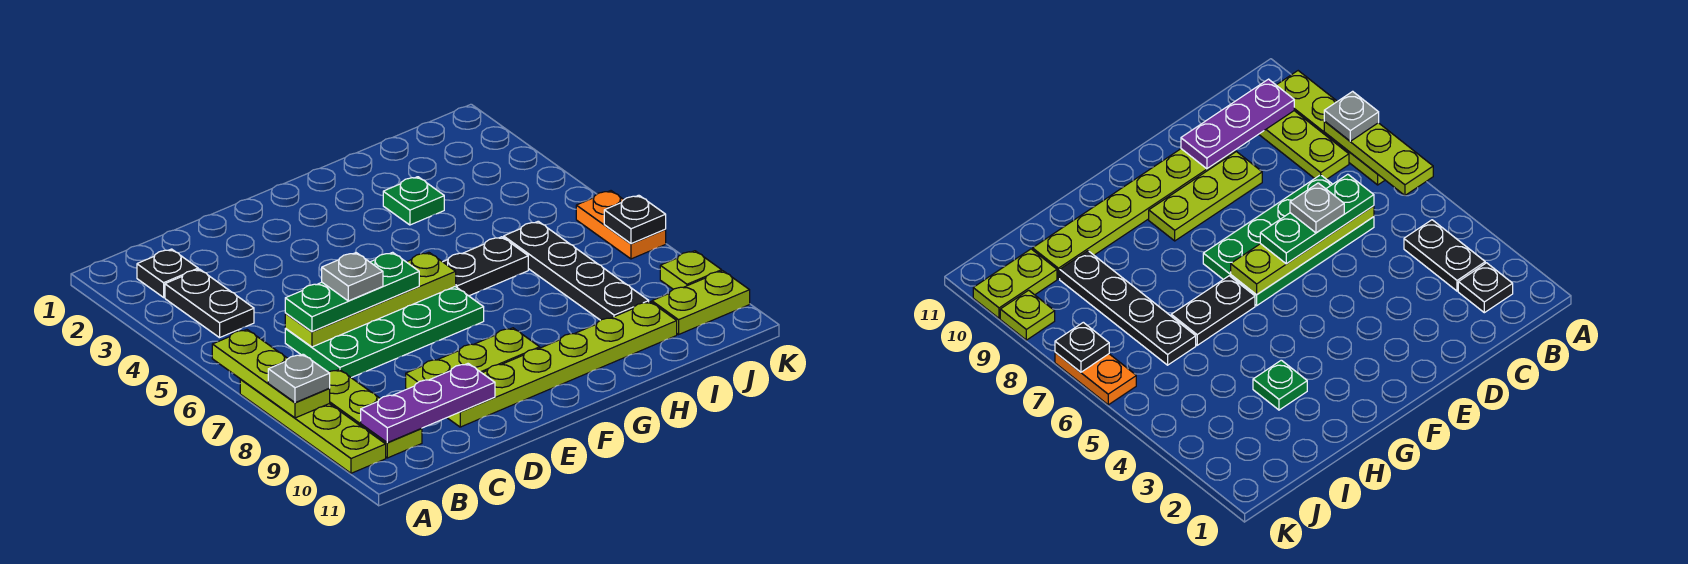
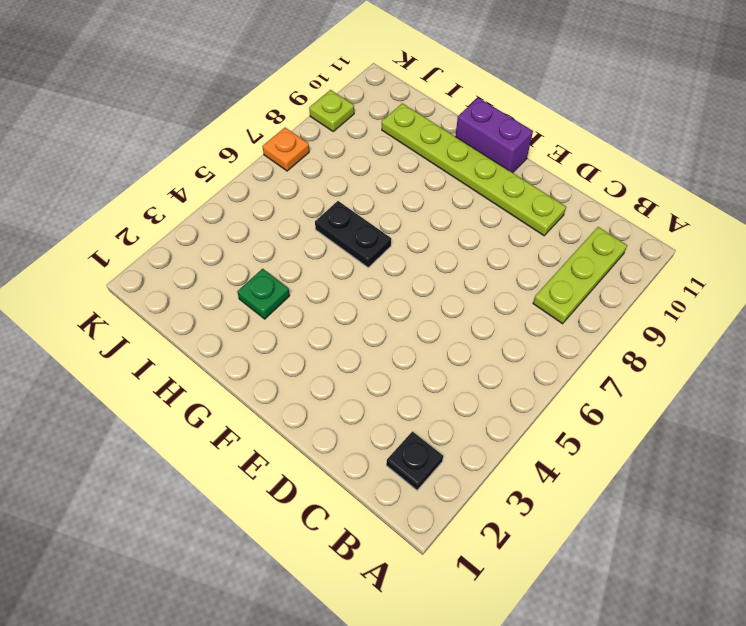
purple 1x2 brick [455,98,533,173] -> none
orange 1x1 plate [262,128,309,171] -> orange 1x2 plate [576,191,666,259]
none -> lime 1x4 plate [240,380,386,473]
none -> black 1x2 plate [165,269,254,338]
none -> green 2x4 plate [285,286,484,378]

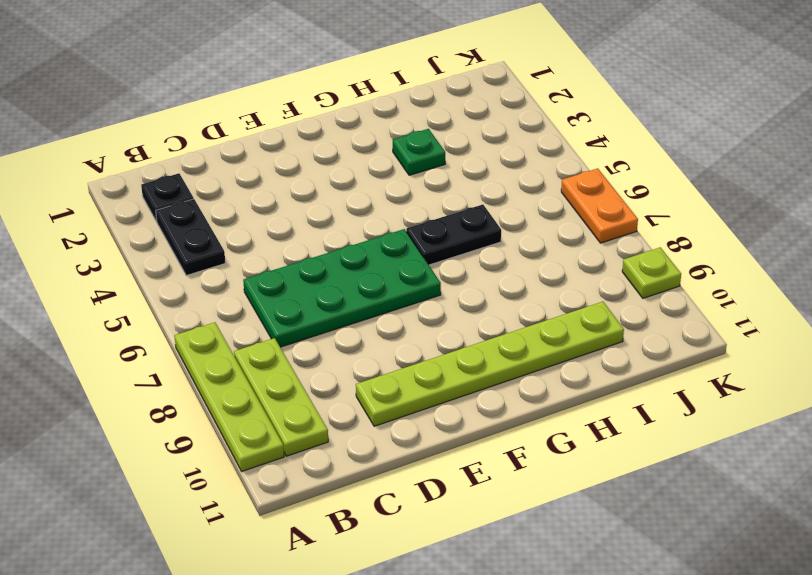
none -> lime 1x3 plate [406,328,540,389]
none -> black 1x4 plate [504,221,649,320]
none -> lime 1x2 plate [652,271,750,334]

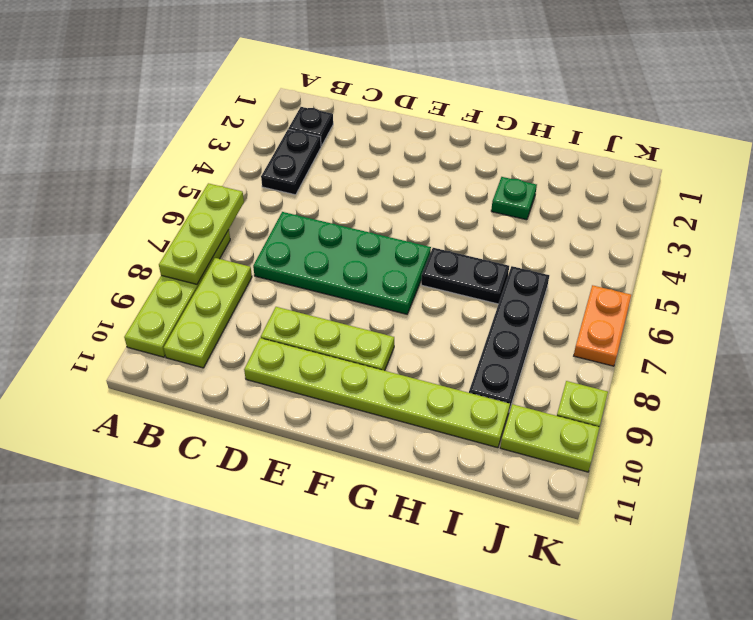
none -> purple 1x3 plate [361,364,495,443]
none -> lime 1x4 plate [285,252,456,347]
none -> black 1x1 plate [604,195,666,244]

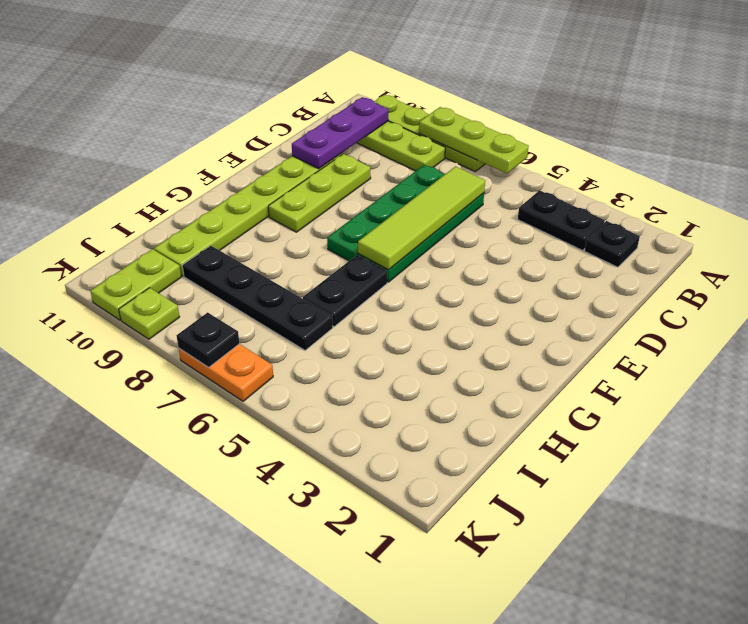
lime 1x4 tile [358,167,485,270] -> lime 1x4 plate [285,252,456,347]
none -> green 1x1 plate [383,177,444,225]
none -> grey 1x1 plate [268,354,330,403]
none -> green 1x3 plate [285,252,419,332]

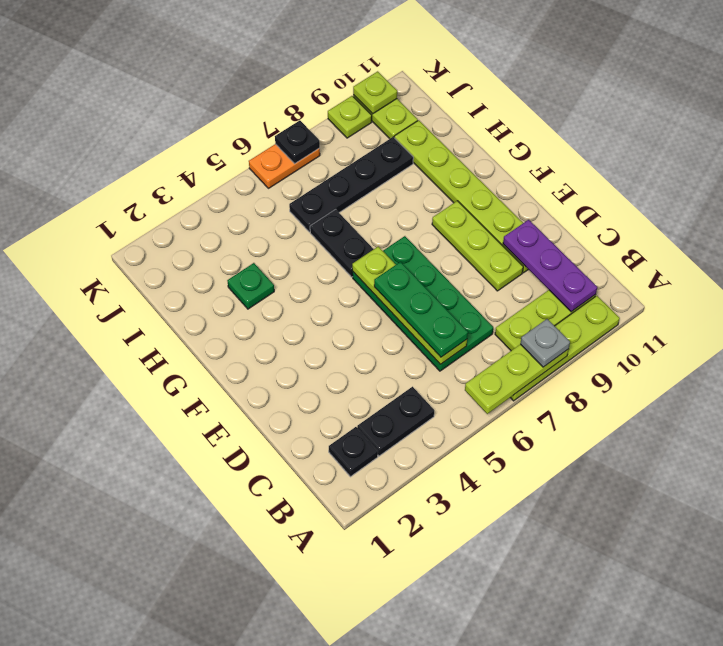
lime 1x1 plate [353,71,397,114] -> none
none -> grey 1x1 plate [322,253,383,301]

